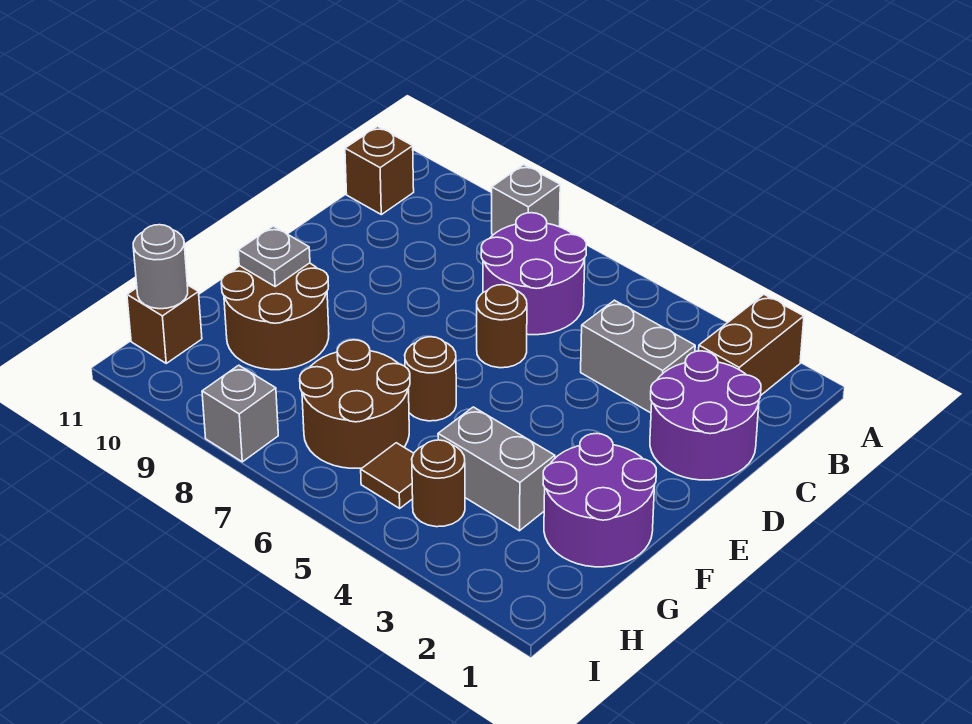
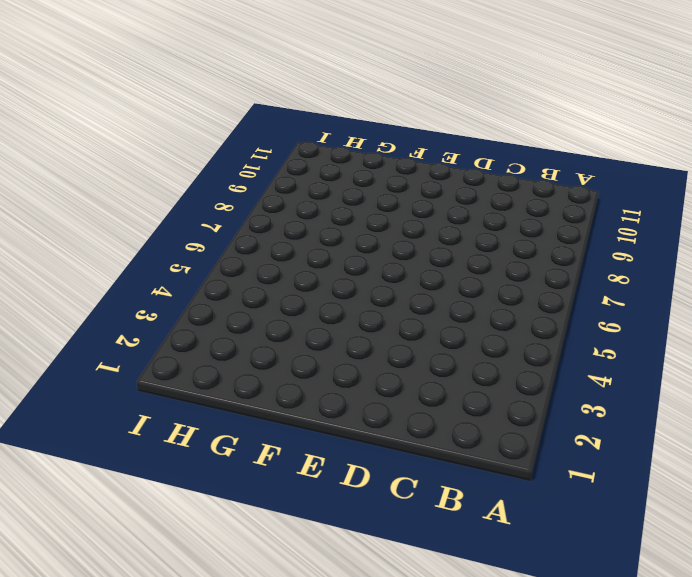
none -> brown 1x2 brick [699,295,804,395]
none -> grey 1x1 brick [492,165,560,235]
none -> purple 2x2 round brick [481,213,586,335]

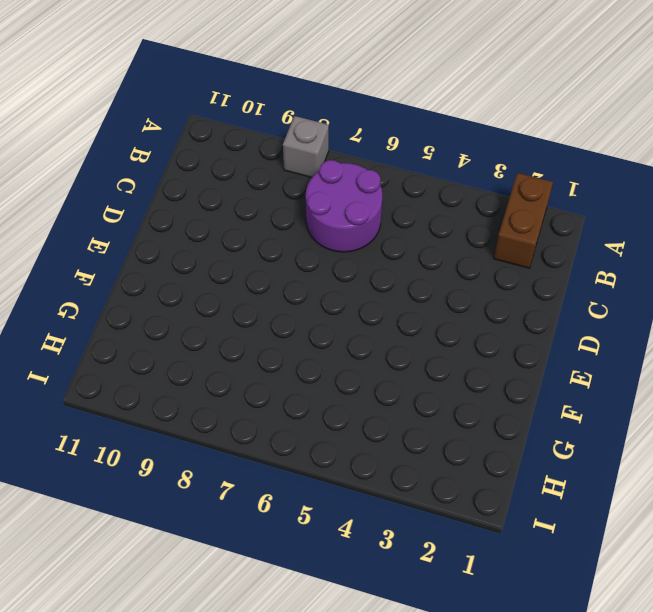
none -> brown 1x1 brick [345,126,414,215]
none -> purple 2x2 round brick [650,351,761,480]
none -> grey 1x2 brick [581,300,695,413]

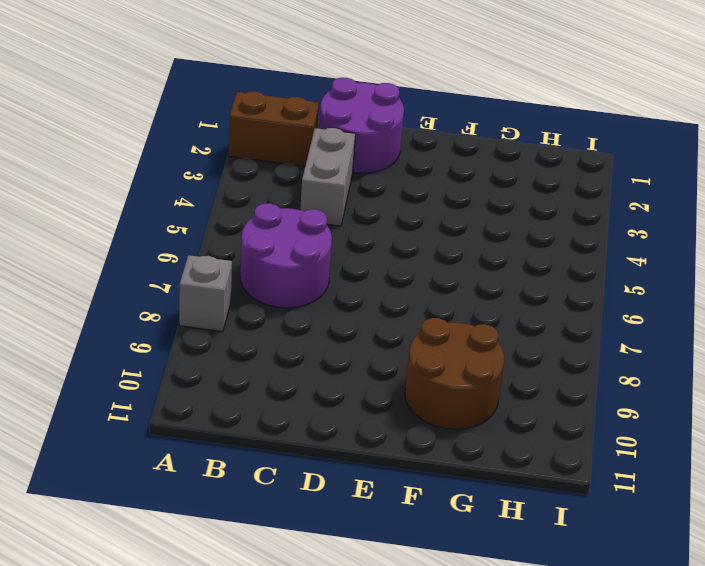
none -> brown 1x1 brick [345,126,414,215]
none -> brown 1x1 round brick [477,285,527,368]
none -> purple 2x2 round brick [543,433,656,567]

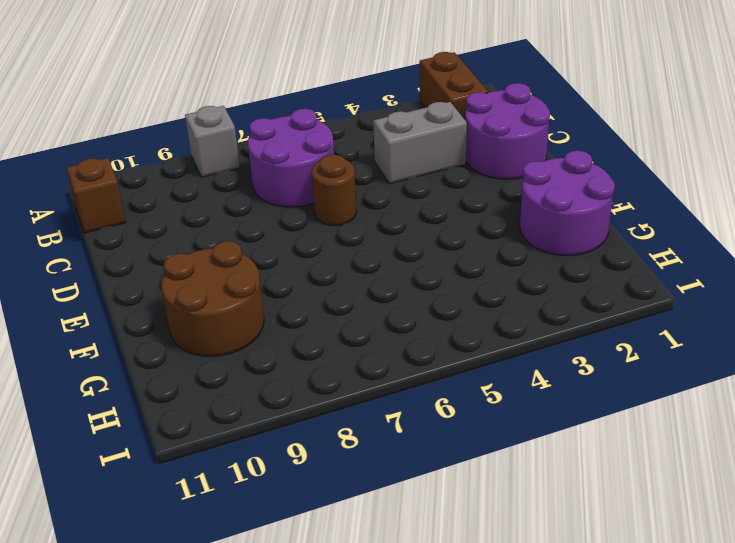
none -> brown 1x1 round brick [405,337,456,421]
none -> grey 1x2 brick [438,407,555,531]
none -> brown 2x2 round brick [300,340,410,468]

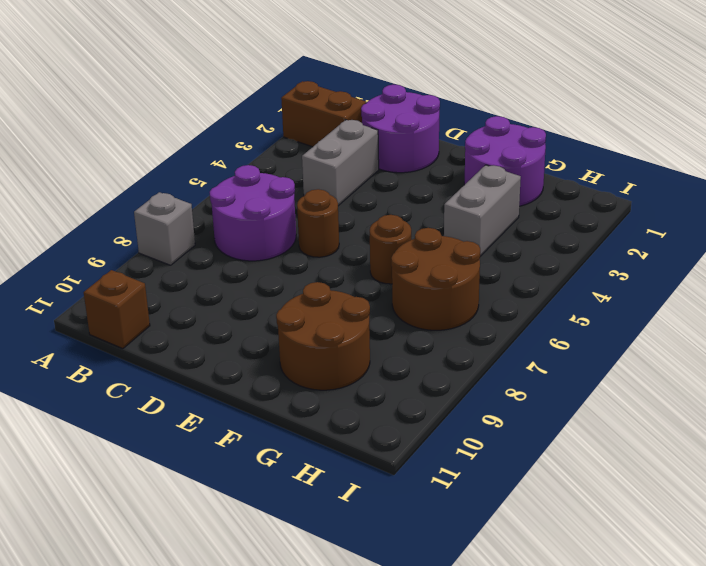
none -> brown 1x1 round brick [412,440,465,527]
none -> brown 1x1 tile [361,443,414,508]
none -> brown 1x1 brick [127,285,202,363]

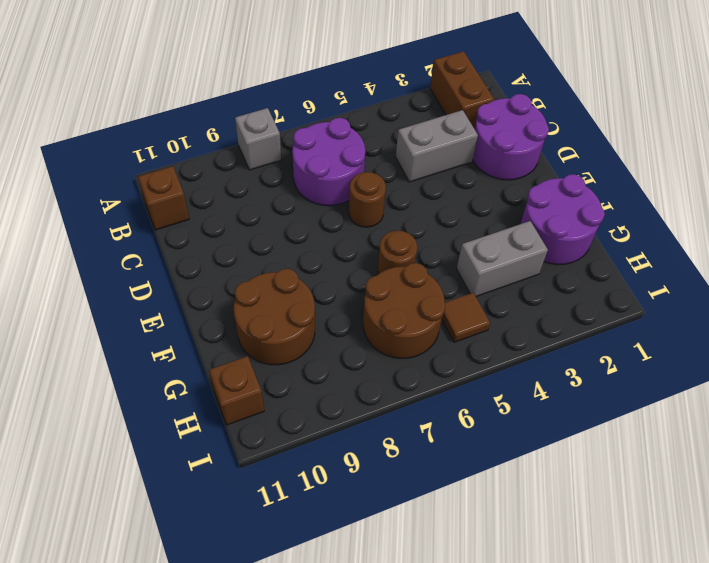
none -> brown 1x1 round brick [412,440,465,527]
none -> grey 1x1 brick [202,365,278,462]
none -> grey 1x1 plate [238,226,310,286]

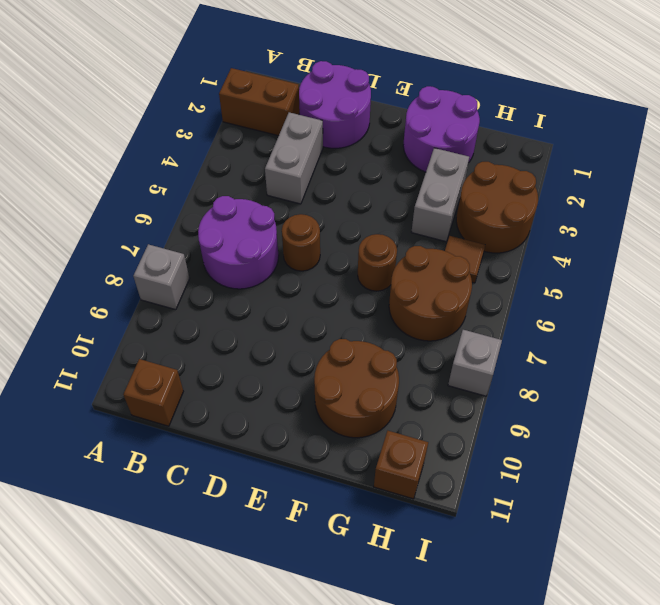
brown 2x2 round brick [456,162,538,253] -> brown 1x1 round brick [412,440,465,527]
none -> grey 1x1 plate [238,226,310,286]
none -> grey 1x1 round brick [133,225,188,309]

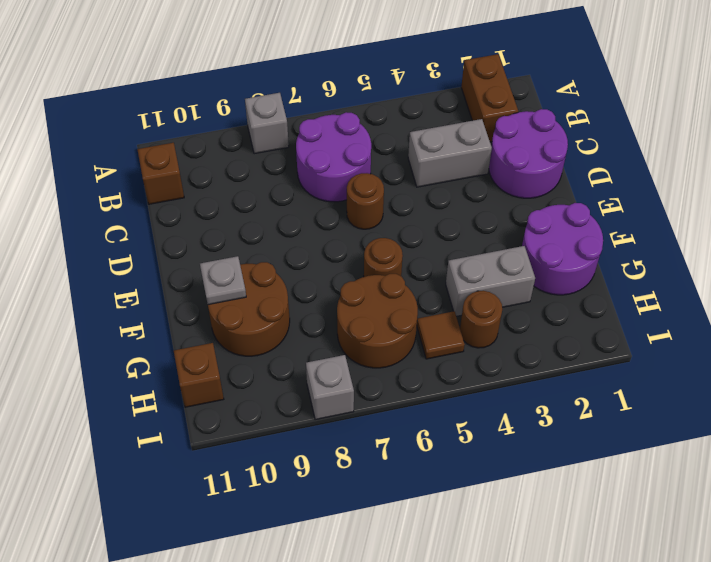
none -> grey 1x1 round brick [133,225,188,309]

